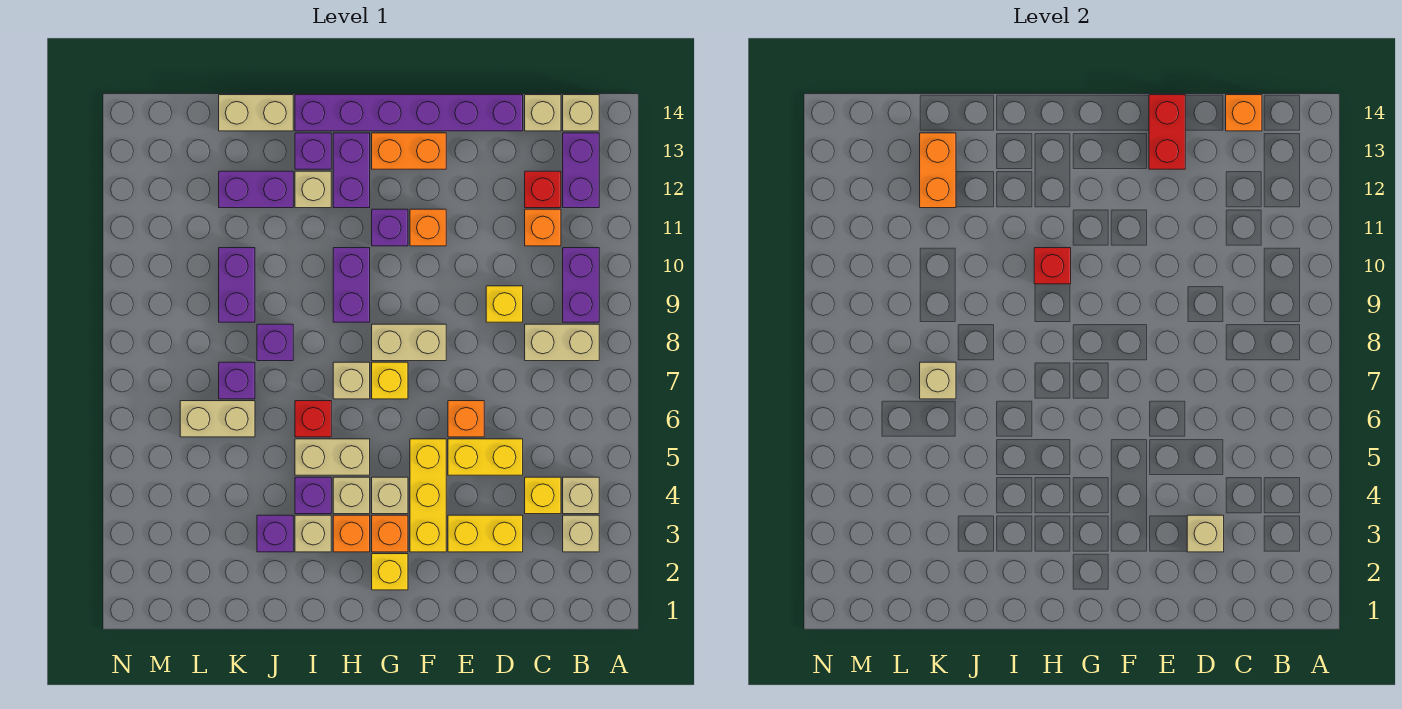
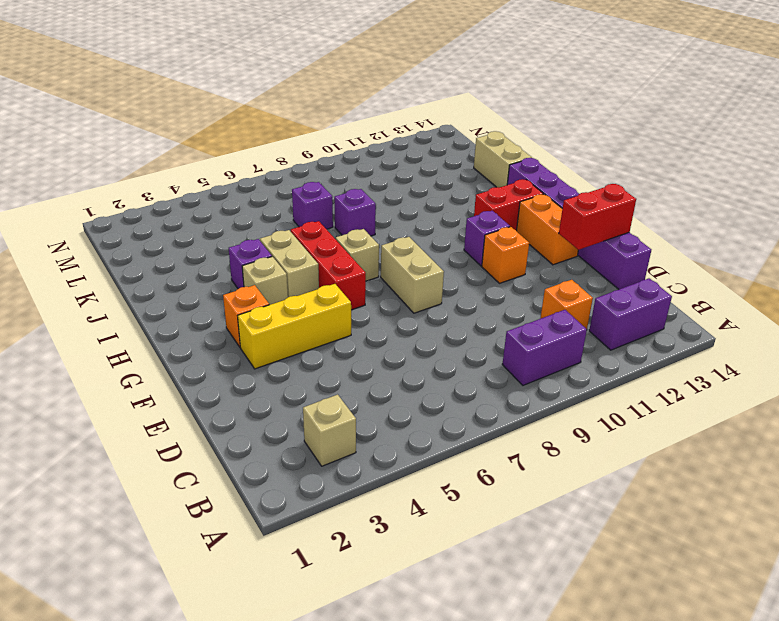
red 1x3 brick [291,221,366,310] -> red 1x1 brick [295,401,331,437]
red 1x2 brick [474,179,543,231] -> purple 1x2 brick [333,133,370,208]
none -> tan 1x1 brick [563,477,599,514]
none -> tan 1x2 brick [525,324,599,361]
none -> tan 1x1 brick [563,95,599,131]
none -> yellow 1x1 brick [525,477,561,514]

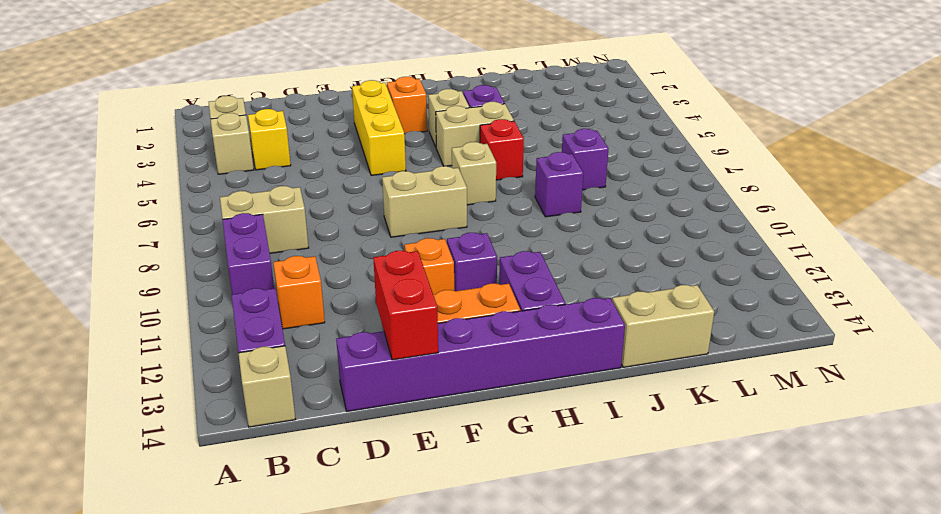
none -> red 1x1 brick [525,171,561,208]
none -> tan 1x1 brick [525,95,561,131]
none -> yellow 1x2 brick [448,515,523,552]
none -> yellow 1x2 brick [448,439,523,475]

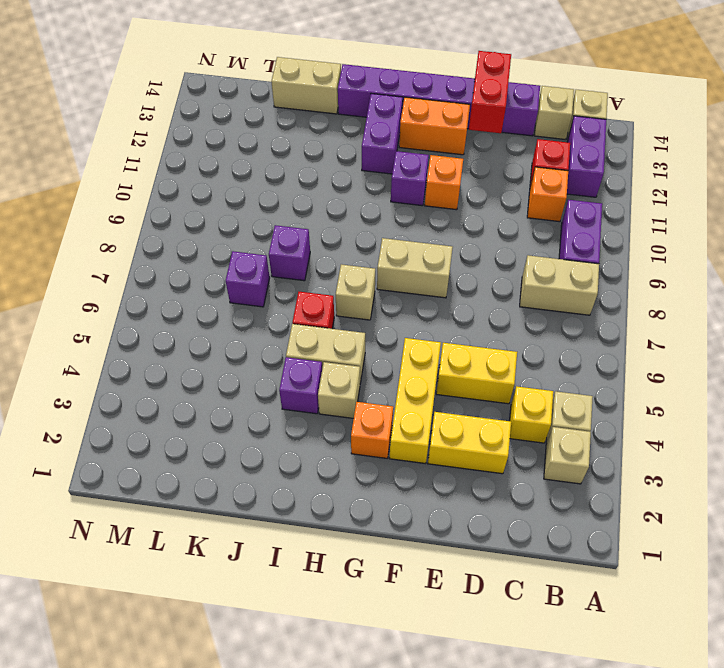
none -> yellow 1x1 brick [486,286,523,322]
none -> orange 1x1 brick [448,401,484,437]
none -> yellow 1x1 brick [372,554,408,590]
none -> tan 1x1 brick [372,477,408,514]

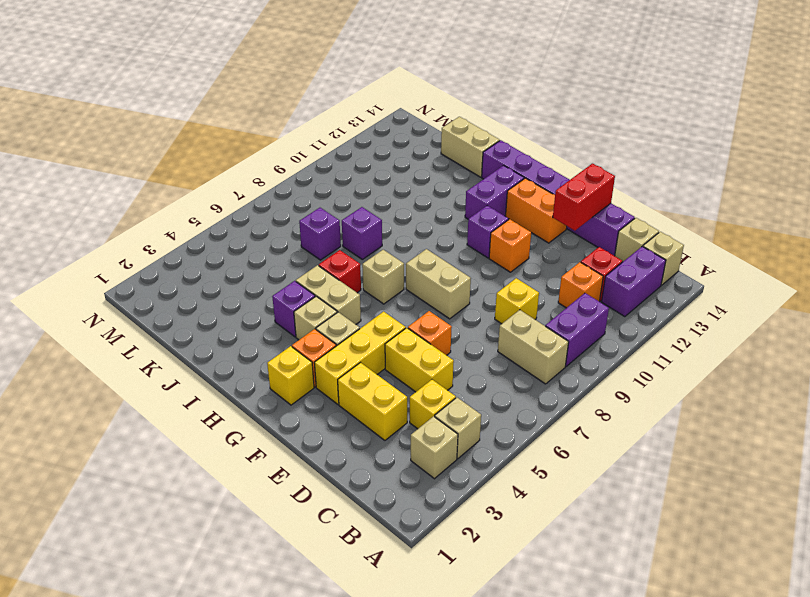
none -> yellow 1x1 brick [372,362,408,399]
none -> orange 1x1 brick [333,515,370,552]
none -> purple 1x2 brick [333,248,370,322]
none -> tan 1x1 brick [295,515,331,552]

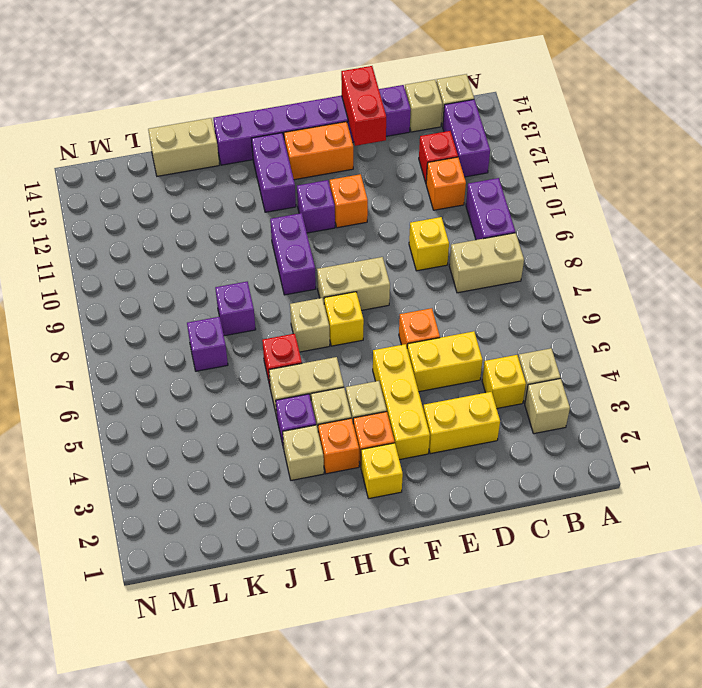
none -> tan 1x1 brick [295,171,331,208]
none -> purple 1x1 brick [295,133,331,169]
none -> purple 1x1 brick [257,515,293,552]
none -> purple 1x2 brick [219,171,293,208]

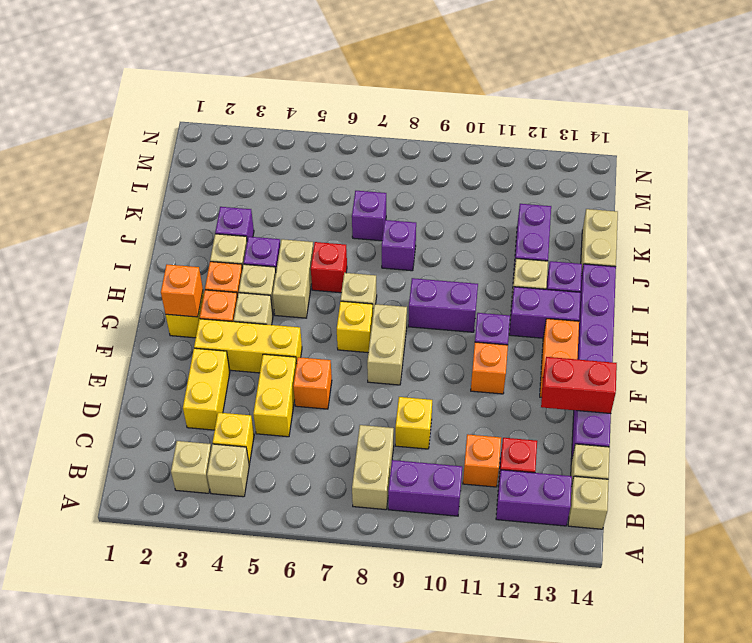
orange 1x1 brick [161,264,203,317] -> orange 1x1 brick moved to [1226,95,1262,131]
none -> tan 1x2 brick [180,401,255,437]
none -> purple 1x2 brick [219,248,255,322]
none -> tan 1x1 brick [1187,515,1224,552]
none -> red 1x1 brick [1034,248,1071,284]

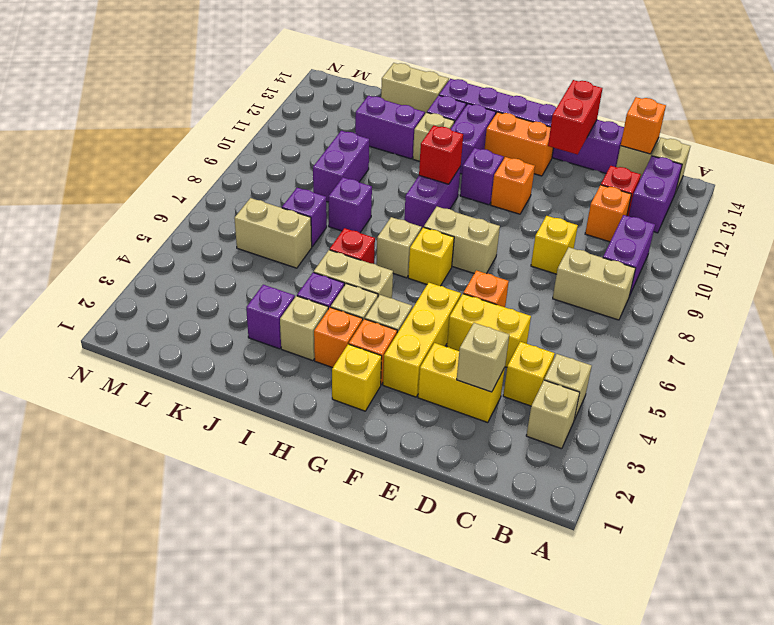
none -> tan 1x1 brick [920,362,956,399]
none -> orange 1x2 brick [920,133,956,208]

